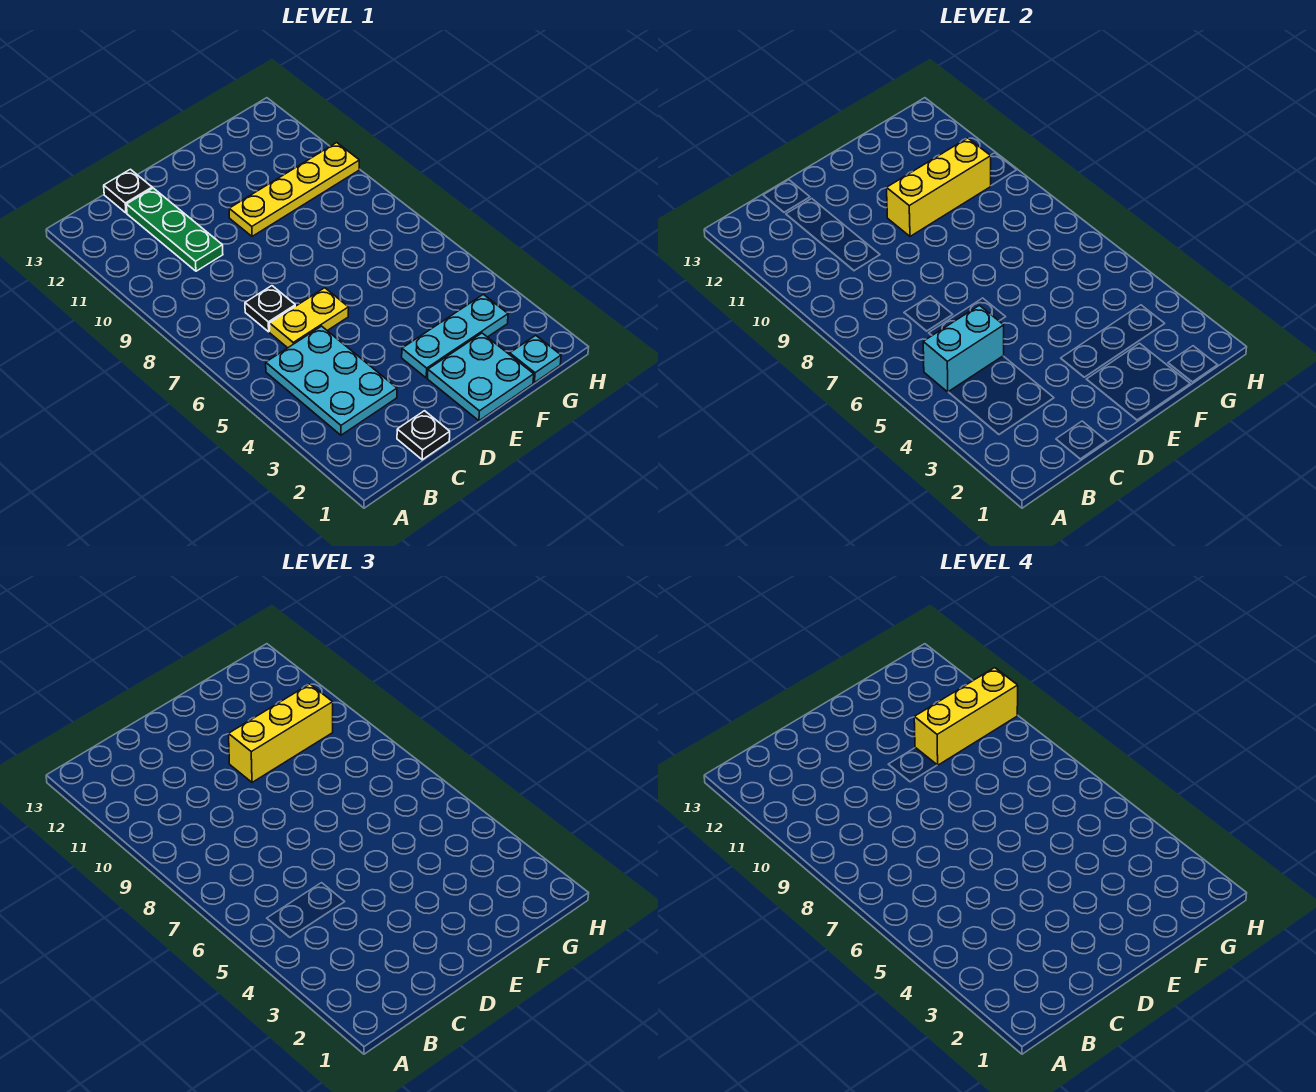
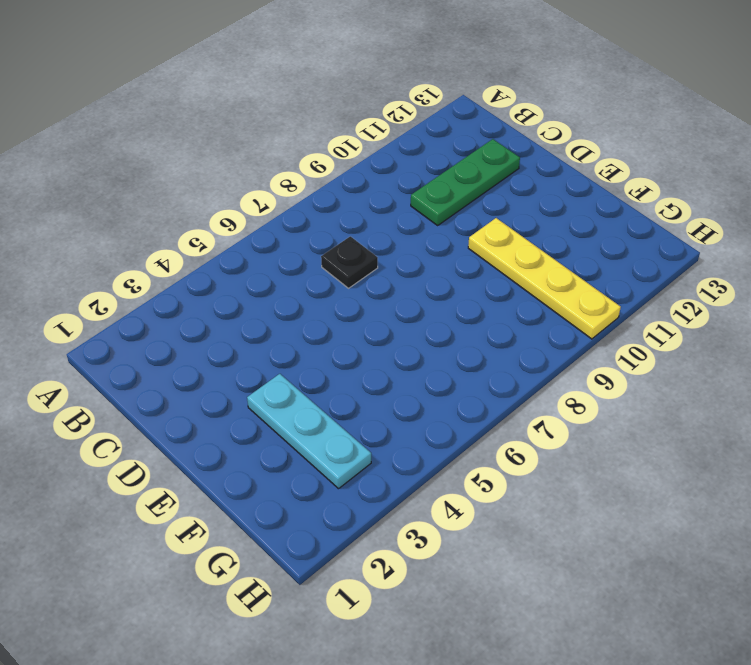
none -> cyan 2x3 plate [266,326,397,435]
none -> black 1x1 plate [397,411,450,460]
none -> yellow 1x2 plate [270,288,349,348]

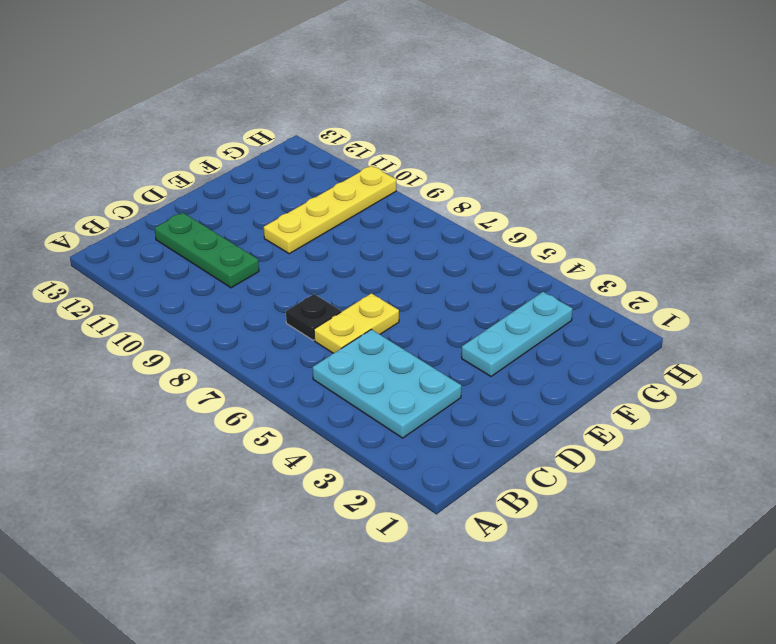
none -> black 1x1 plate [397,411,450,460]
none -> black 1x1 plate [104,169,152,213]
none -> cyan 2x2 plate [428,333,534,421]

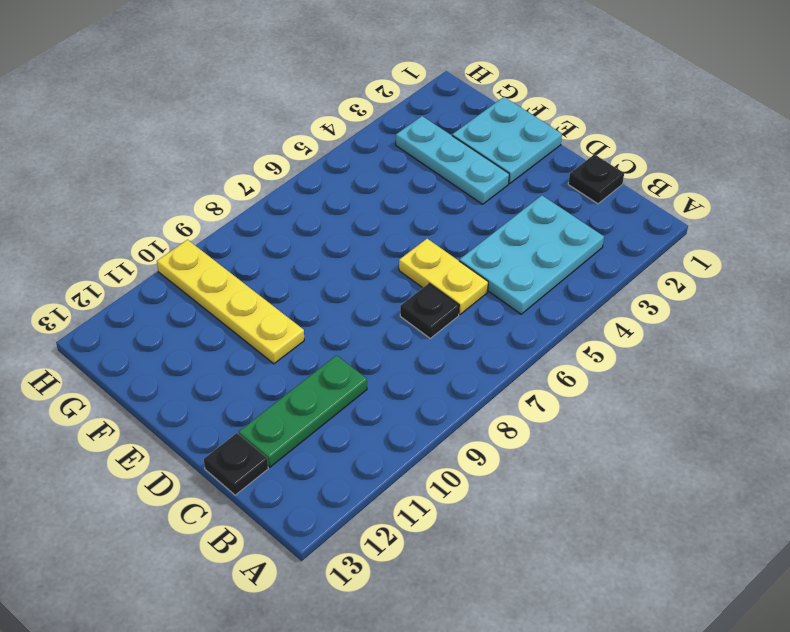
none -> cyan 1x1 plate [510,335,561,383]
none -> cyan 1x2 brick [923,305,1004,392]
none -> yellow 1x3 brick [887,138,991,236]

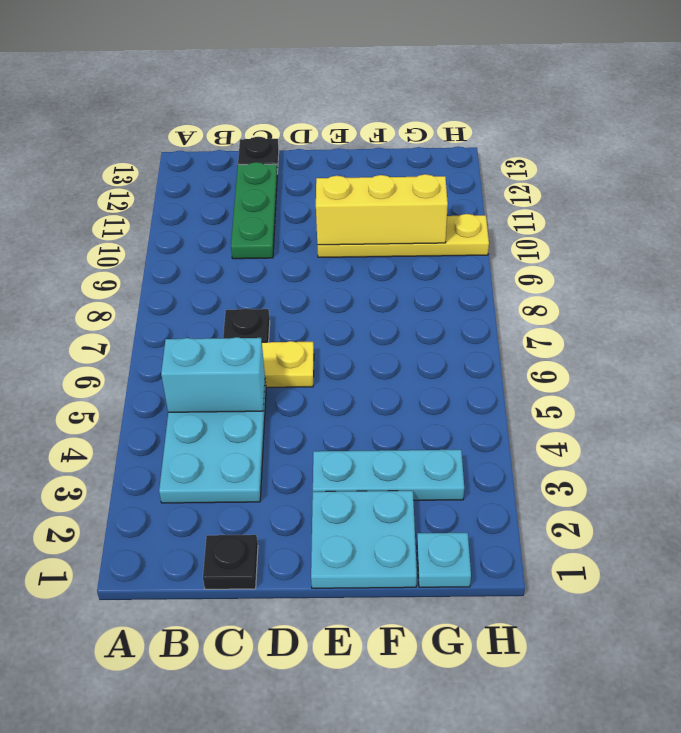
none -> yellow 1x3 brick [229,684,333,782]
none -> yellow 1x3 brick [914,668,1018,765]

